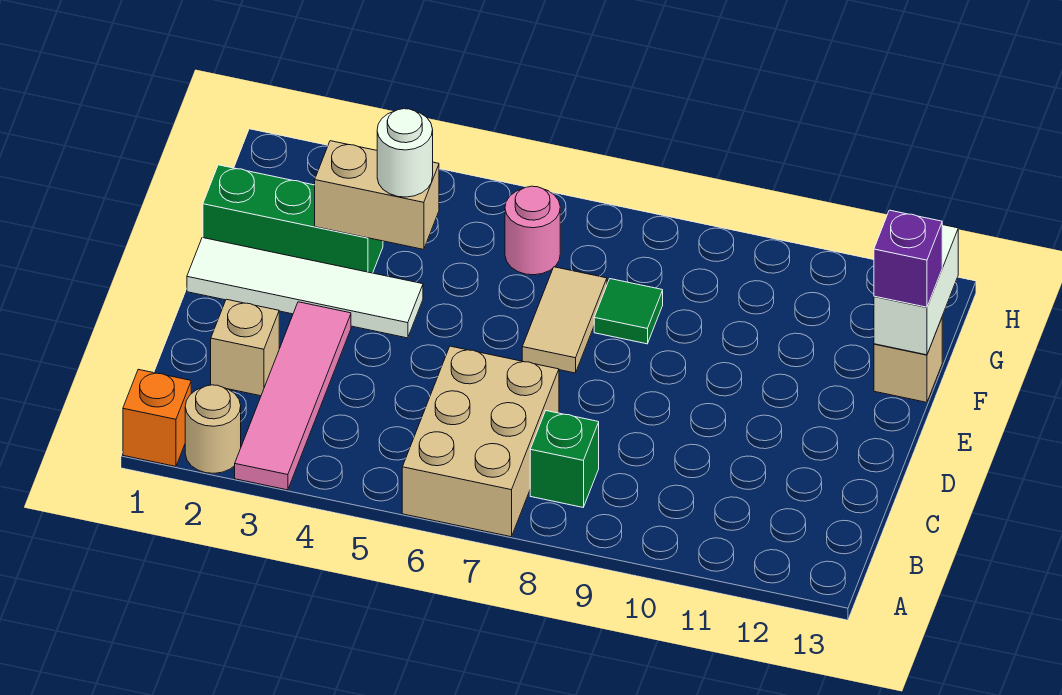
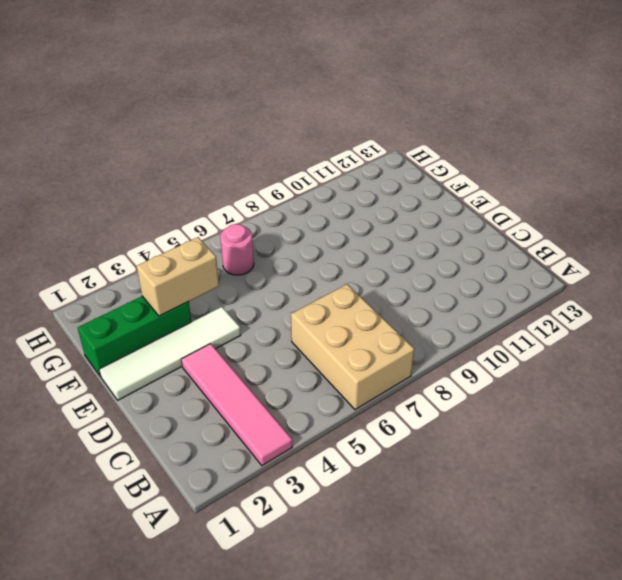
none -> orange 1x1 brick [123,369,191,466]
none -> tan 1x1 round brick [185,385,241,473]
none -> green 1x1 brick [530,411,599,507]

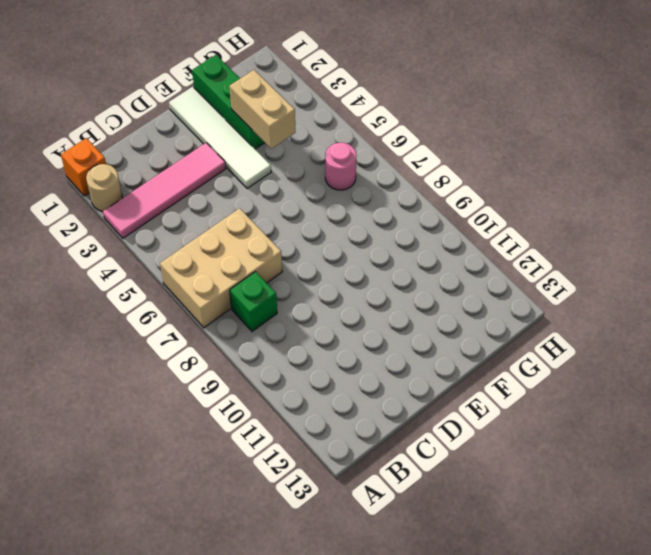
none -> tan 1x1 brick [211,299,279,396]
none -> tan 1x2 tile [522,267,607,373]
none -> green 1x1 tile [594,279,663,344]

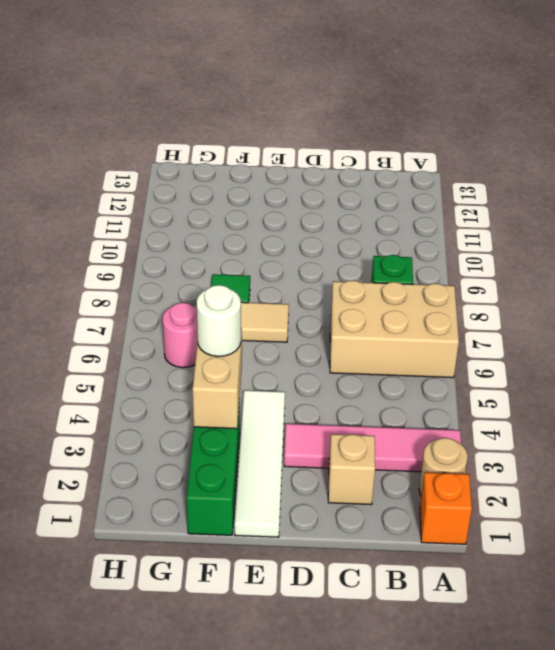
none -> tan 1x1 brick [874,318,942,402]
none -> white 1x2 brick [874,225,958,355]
none -> purple 1x1 brick [874,210,942,307]

